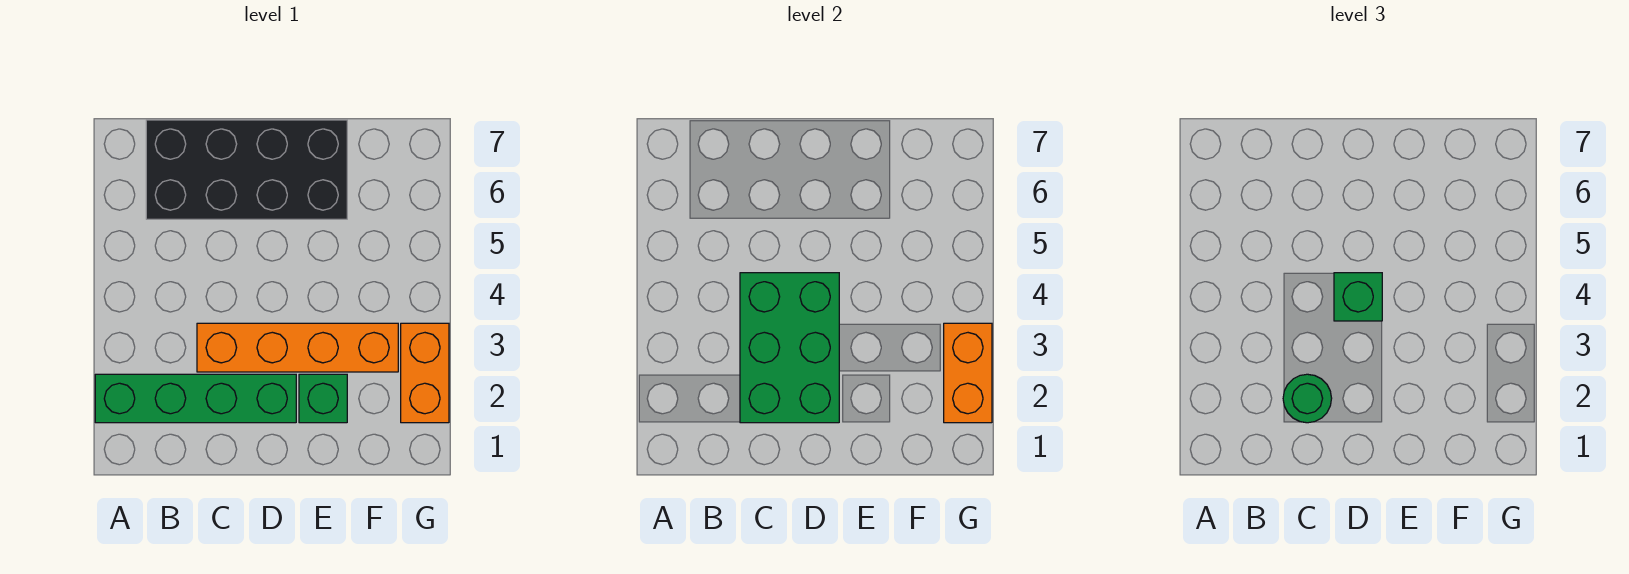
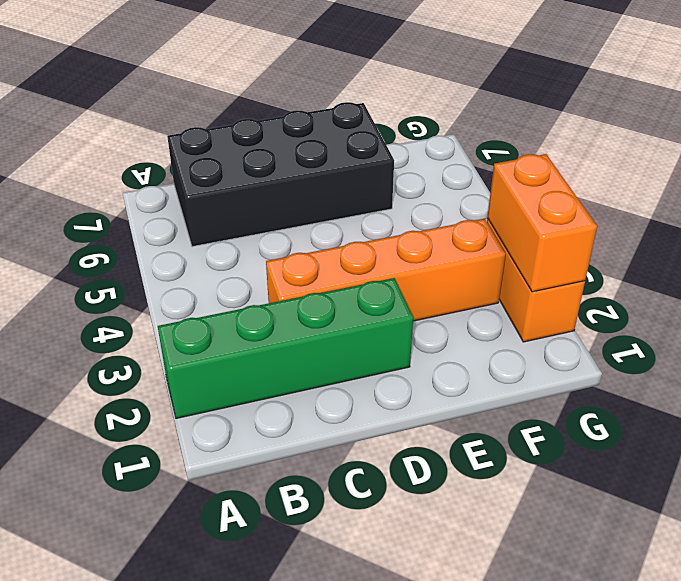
none -> green 1x1 brick [299,374,347,423]
none -> green 2x3 brick [740,273,839,423]

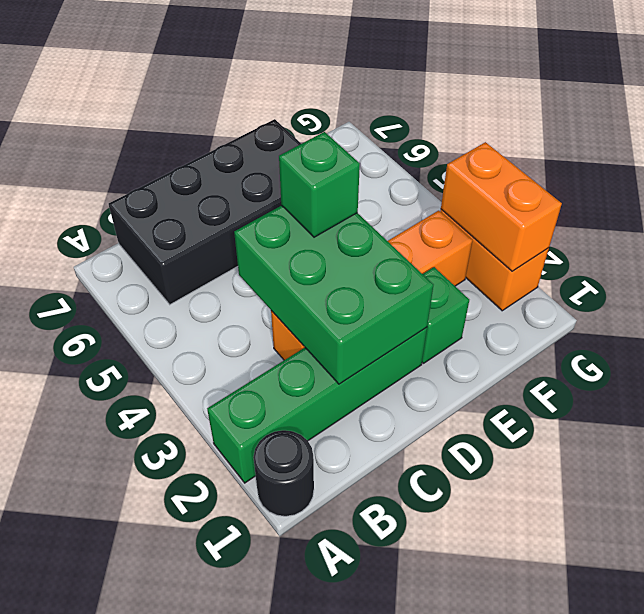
black 1x1 round brick [253,430,314,516] -> none
none -> green 1x1 round brick [1283,374,1332,423]

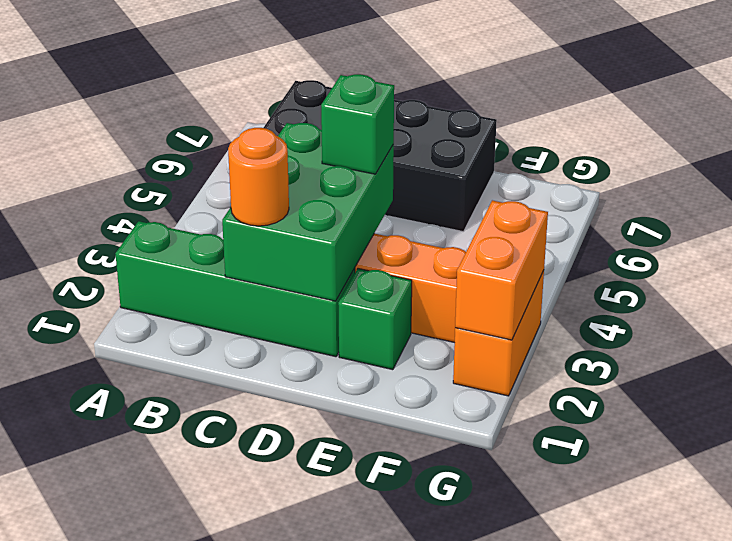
orange 1x1 round brick [228,128,289,226] -> green 1x1 round brick [1283,374,1332,423]

